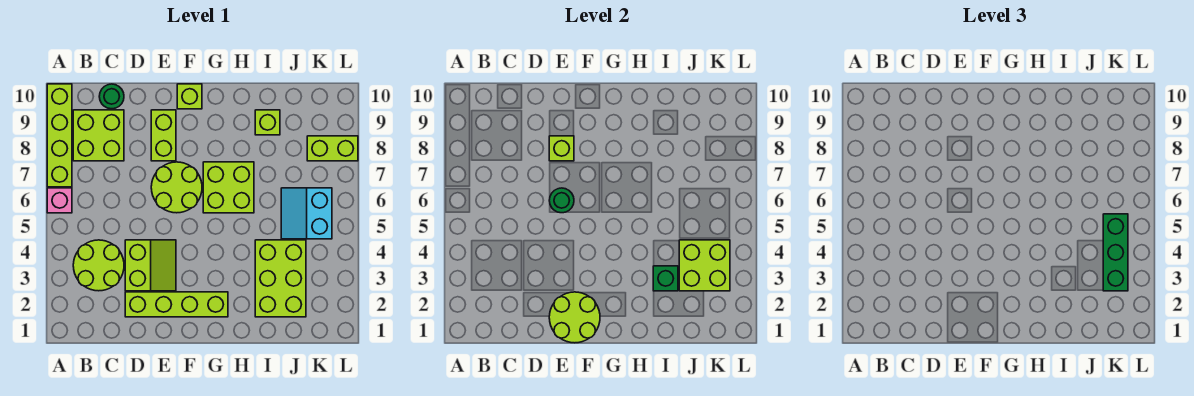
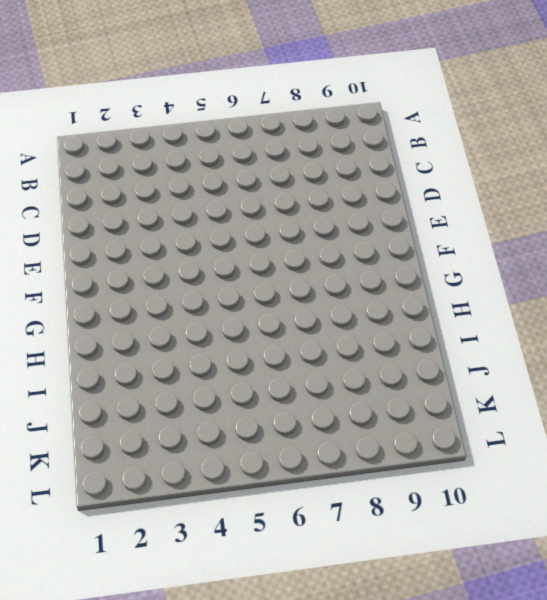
none -> pink 1x1 brick [47,188,72,213]
none -> lime 1x4 brick [47,84,72,187]
none -> lime 2x2 round brick [73,240,124,291]

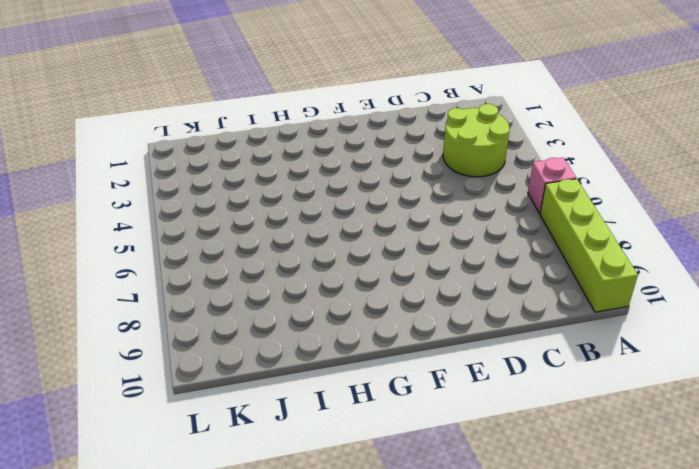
none -> lime 2x2 brick [73,110,124,161]
none -> green 1x1 round brick [99,84,124,109]
none -> lime 1x4 brick [125,292,228,317]

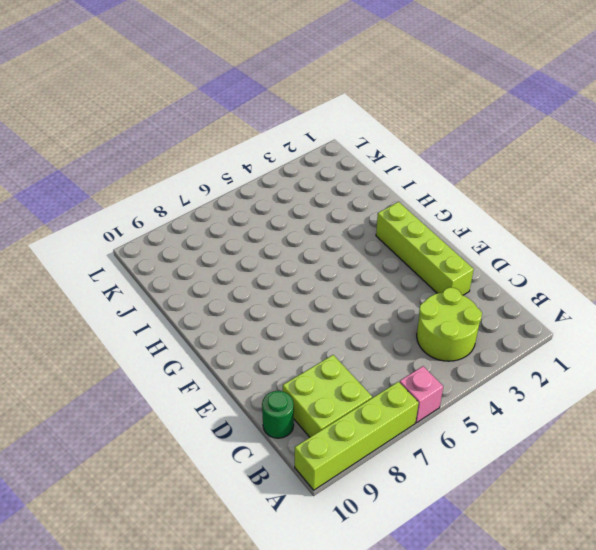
none -> lime 2x2 slope [125,240,176,291]
none -> lime 2x2 round brick [151,162,202,213]
none -> lime 1x2 brick [151,110,176,161]

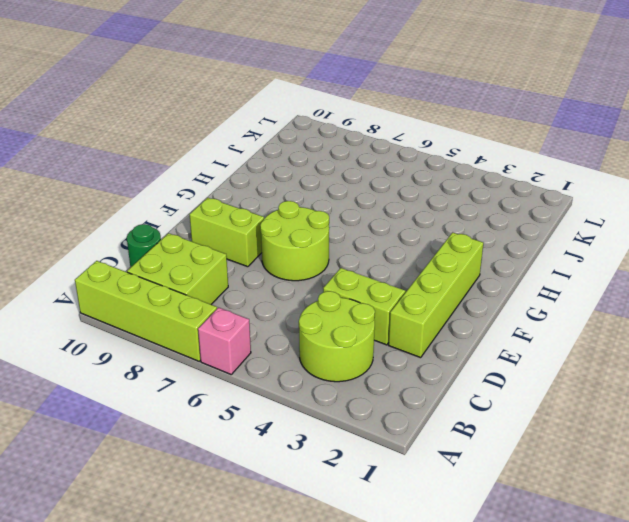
none -> lime 1x1 brick [177,84,202,109]
none -> lime 2x2 brick [203,162,254,213]
none -> lime 2x3 brick [255,240,306,317]

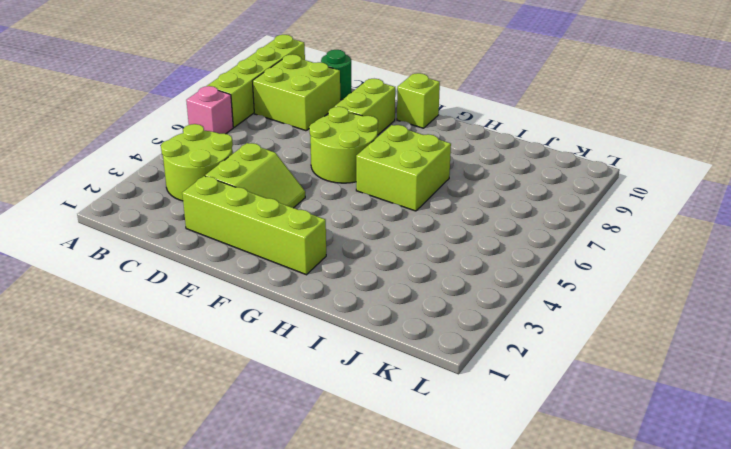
none -> lime 2x3 brick [255,240,306,317]
none -> lime 1x1 brick [255,110,280,135]
none -> cyan 2x2 slope [281,188,332,239]

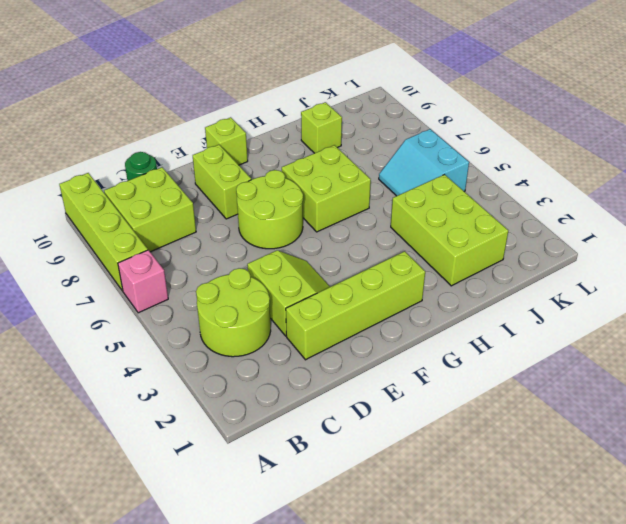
none -> lime 1x2 brick [307,136,358,161]
none -> lime 2x2 round brick [549,292,600,343]
none -> green 1x1 round brick [549,188,574,213]

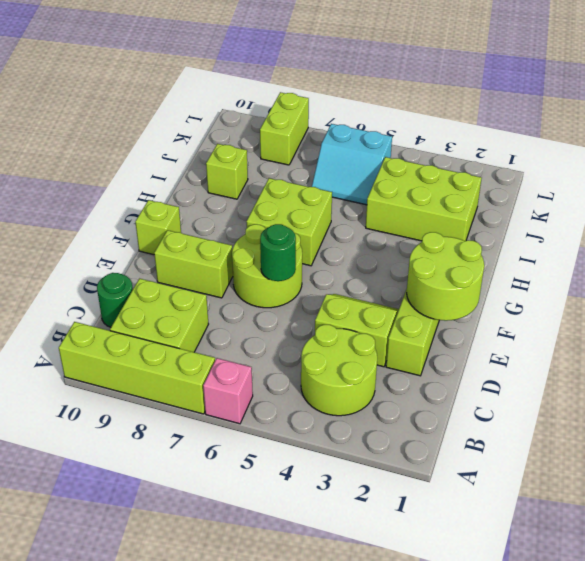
none -> lime 1x1 brick [549,136,574,161]
none -> green 1x1 brick [653,266,678,291]
none -> lime 2x2 brick [679,240,730,291]

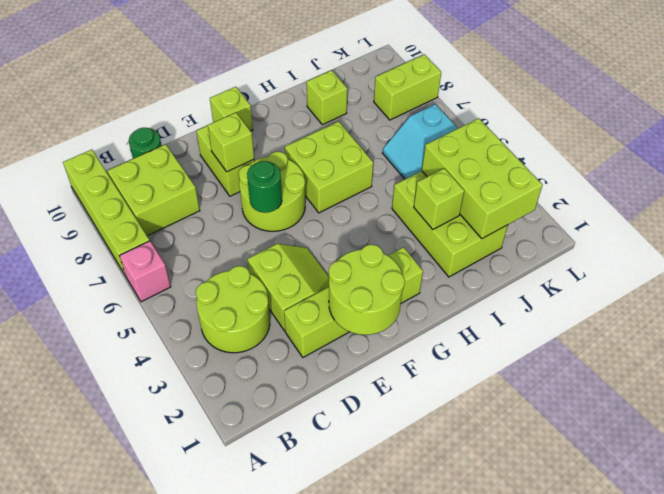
lime 1x1 brick [414,168,464,229] -> green 1x1 brick [653,266,678,291]
lime 2x3 brick [422,118,543,239] -> lime 2x2 brick [679,240,730,291]
none -> green 1x3 brick [1103,214,1128,291]

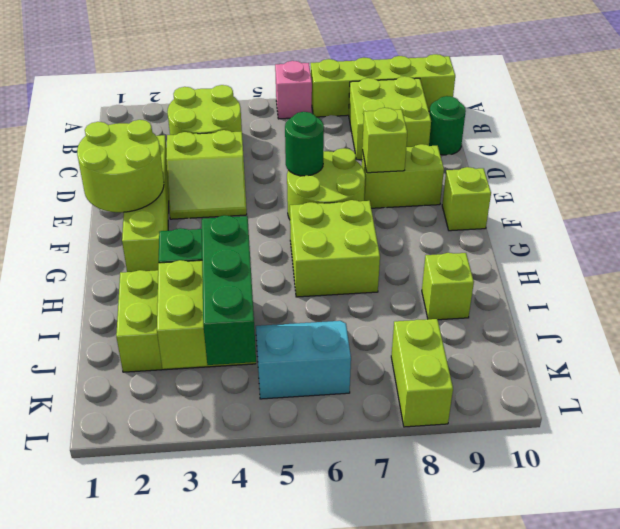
green 1x3 brick [202,215,256,365] -> green 1x3 brick turned to [1103,214,1128,291]

